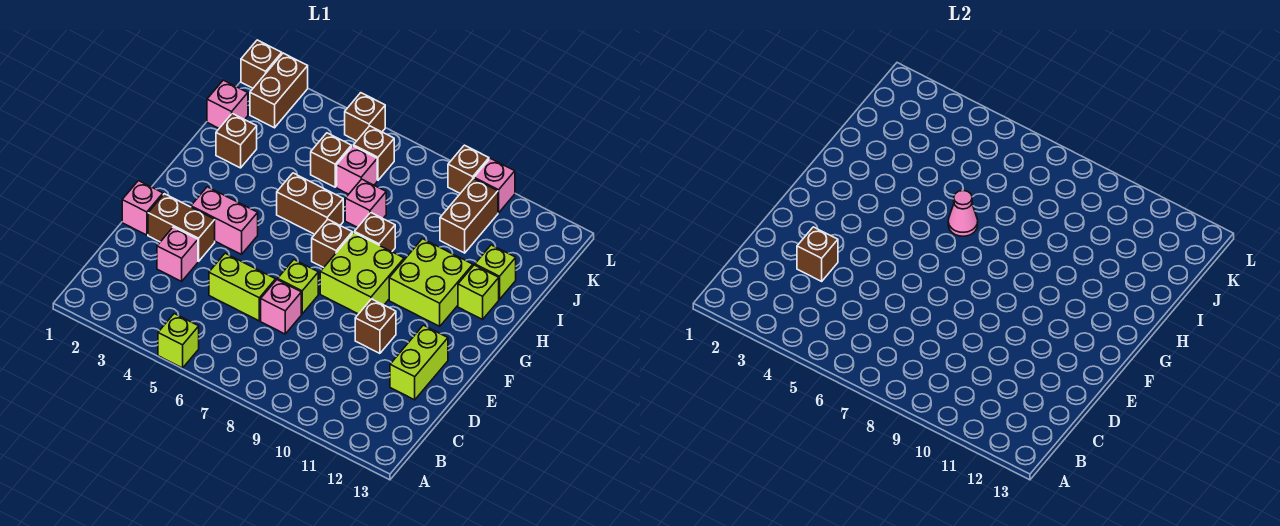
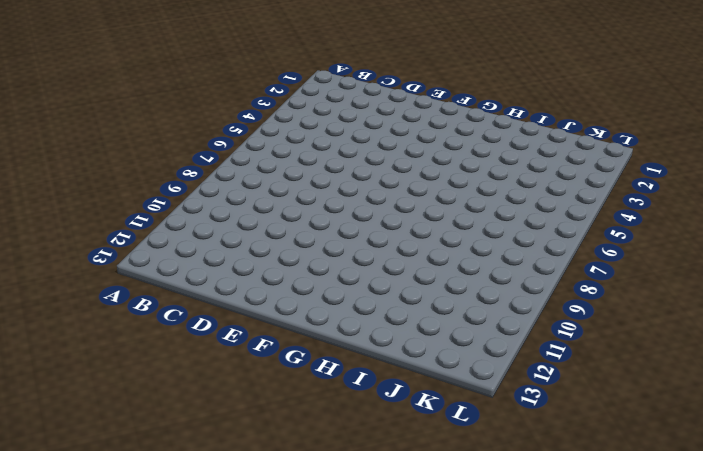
none -> lime 1x1 brick [158,314,199,368]
none -> pink 1x1 brick [157,227,198,281]
none -> lime 1x2 brick [209,253,276,321]
none -> pink 1x1 brick [261,280,301,334]

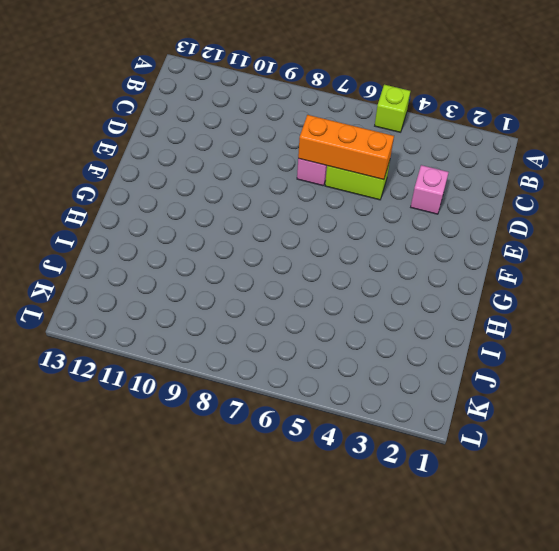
orange 1x3 brick [298,115,394,180] -> none
none -> lime 1x2 brick [390,325,448,400]
none -> pink 1x1 brick [122,181,163,235]
none -> brown 1x2 brick [148,194,215,261]
none -> lime 1x1 brick [278,260,318,314]

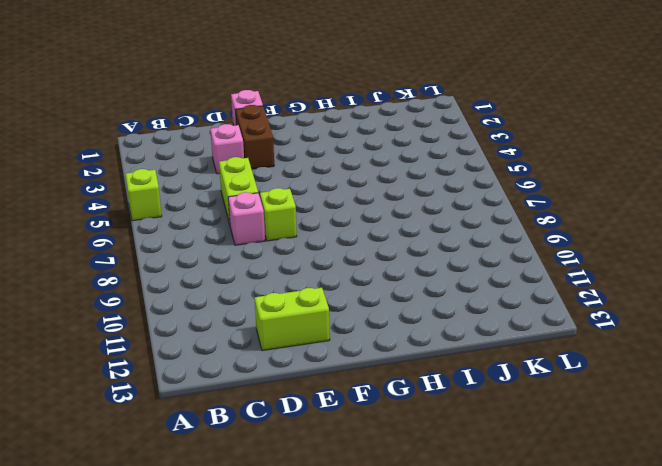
none -> brown 1x1 brick [355,299,396,353]
none -> pink 1x2 brick [191,187,258,254]
none -> lime 2x2 brick [320,233,404,314]
none -> brown 1x1 brick [312,219,352,268]

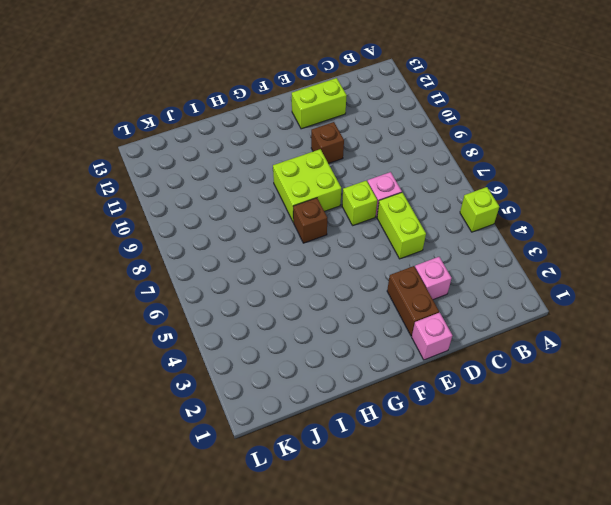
none -> pink 1x2 brick [191,187,258,254]
none -> lime 2x2 brick [389,239,473,326]
none -> brown 1x2 brick [277,173,343,234]
none -> brown 1x1 brick [354,212,395,252]

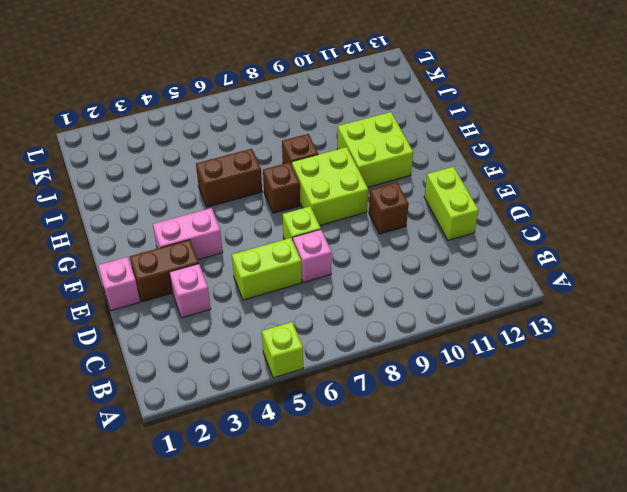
none -> lime 1x1 brick [458,265,499,319]
none -> brown 1x1 brick [216,113,257,168]
none -> pink 1x1 brick [345,179,386,227]
none -> lime 1x1 brick [475,245,516,299]

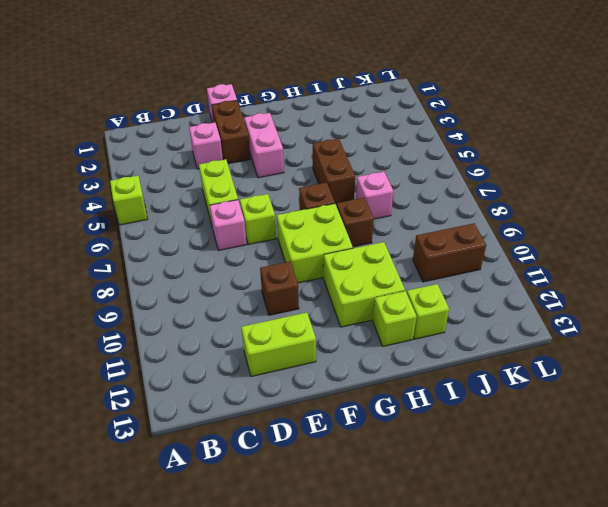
none -> brown 1x1 brick [216,113,257,168]
none -> pink 1x1 brick [207,80,248,128]
none -> brown 1x1 brick [311,133,351,187]
none -> pink 1x1 brick [337,146,377,194]

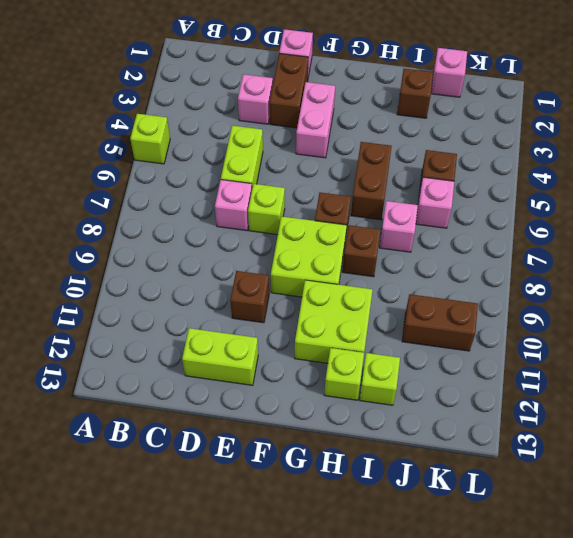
none -> brown 1x2 brick [250,53,308,128]
none -> brown 1x1 brick [353,126,394,180]
none -> brown 1x1 brick [241,40,282,88]
none -> brown 1x1 brick [345,93,385,141]

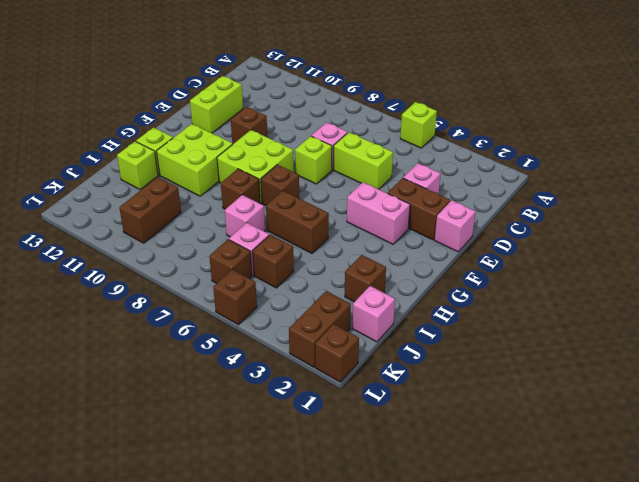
none -> brown 1x1 brick [448,145,489,193]
none -> pink 1x1 brick [474,158,515,213]
none -> brown 1x1 brick [797,227,838,281]
none -> pink 1x1 cone [948,190,978,236]

